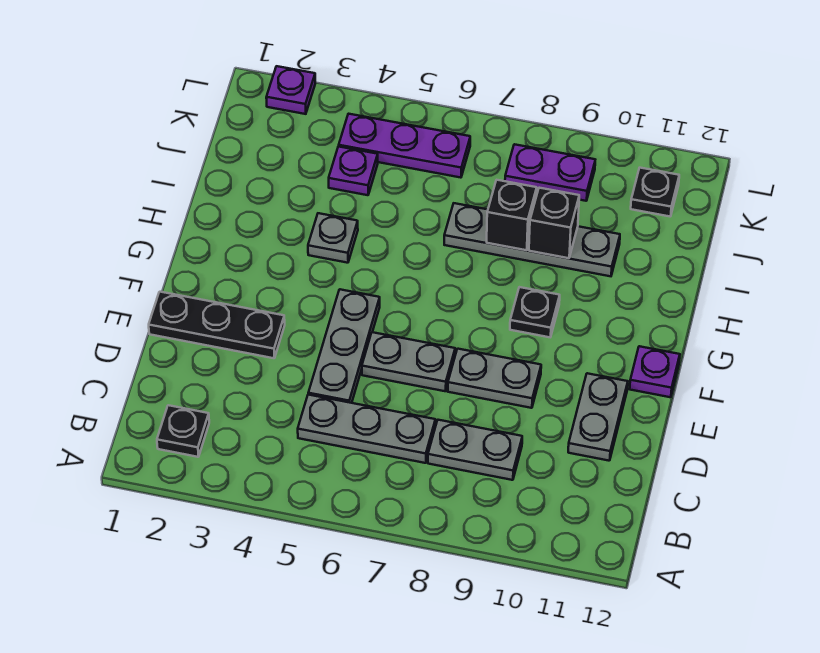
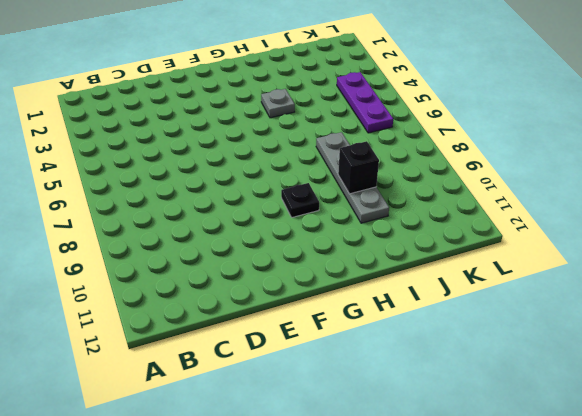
none -> black 1x1 plate [157,405,209,457]
none -> grey 1x3 plate [298,395,435,463]
none -> grey 1x2 plate [428,420,522,480]

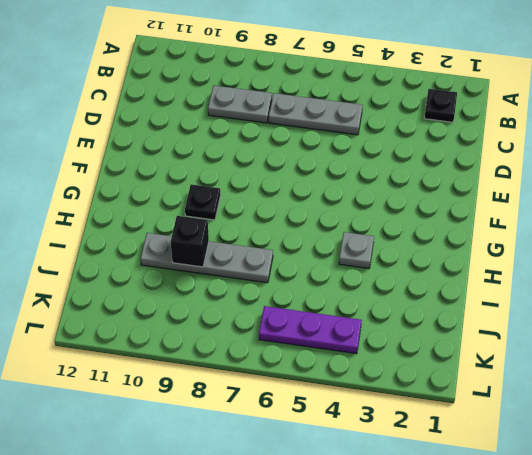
none -> grey 1x3 plate [308,289,380,403]
none -> grey 1x2 plate [568,373,628,461]
none -> black 1x3 plate [149,292,285,358]

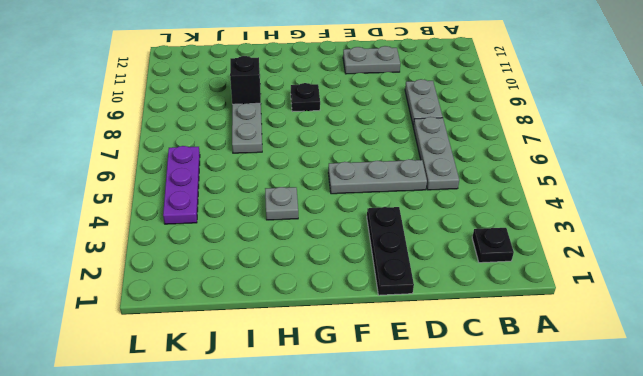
none -> grey 1x2 plate [362,332,455,391]
none -> grey 1x2 plate [448,349,541,408]
none -> purple 1x1 plate [630,346,680,397]

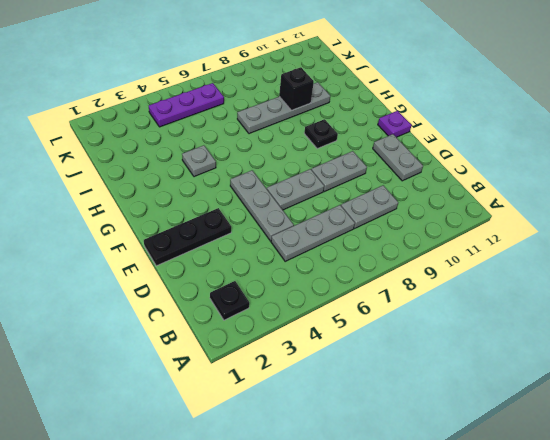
none -> purple 1x1 plate [329,146,378,195]
none -> purple 1x2 plate [505,144,595,201]
none -> black 1x1 plate [631,168,679,216]

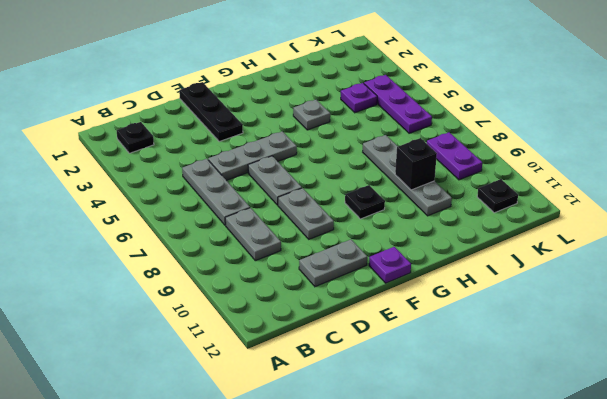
none -> purple 1x1 plate [266,66,315,114]
none -> black 1x1 brick [487,180,537,250]

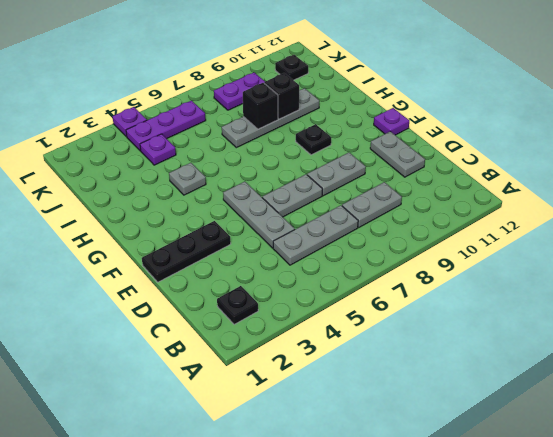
purple 1x1 plate [113,107,147,137] -> purple 1x1 plate moved to [266,66,315,114]

